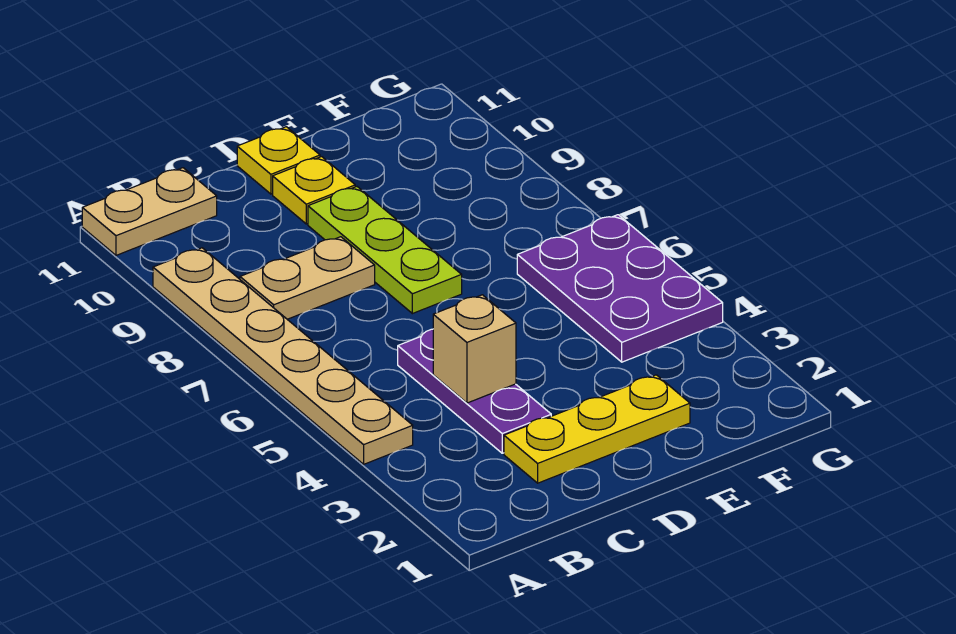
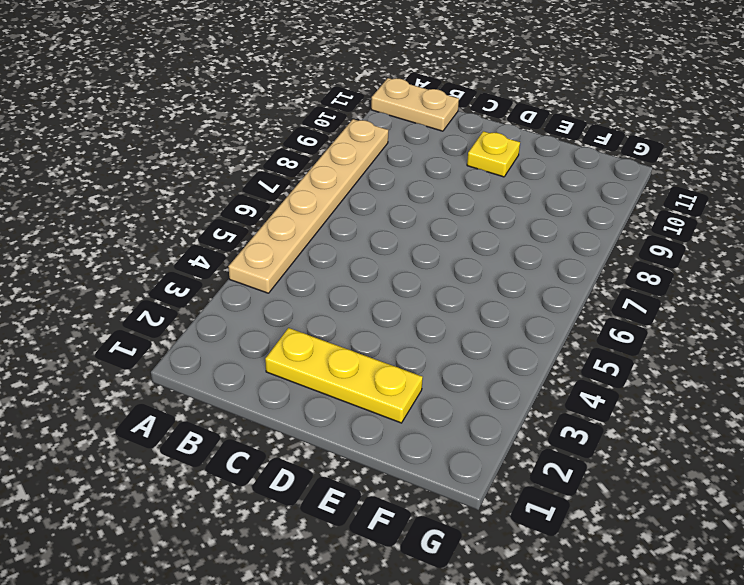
none -> tan 1x2 plate [240,237,375,319]
none -> purple 1x3 plate [398,329,551,453]

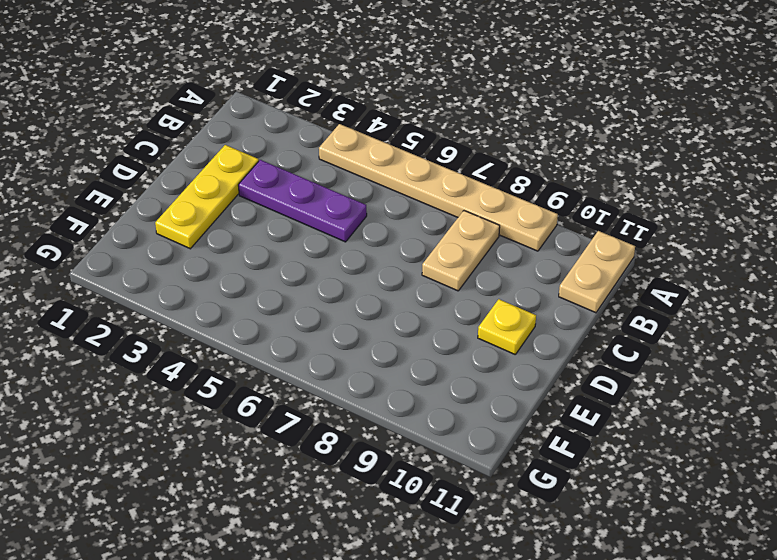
none -> lime 1x3 plate [308,187,462,314]
none -> yellow 1x1 plate [237,127,320,194]

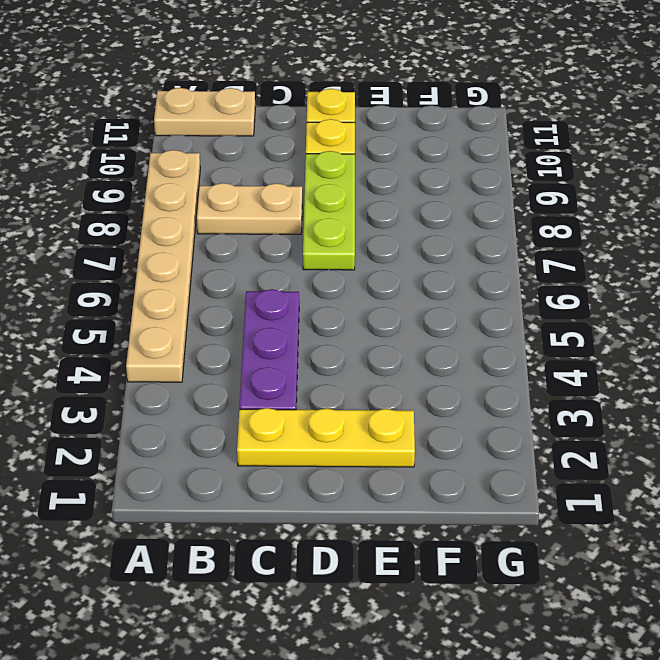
none -> purple 2x3 plate [517,215,723,362]
none -> tan 1x1 brick [433,295,516,403]

